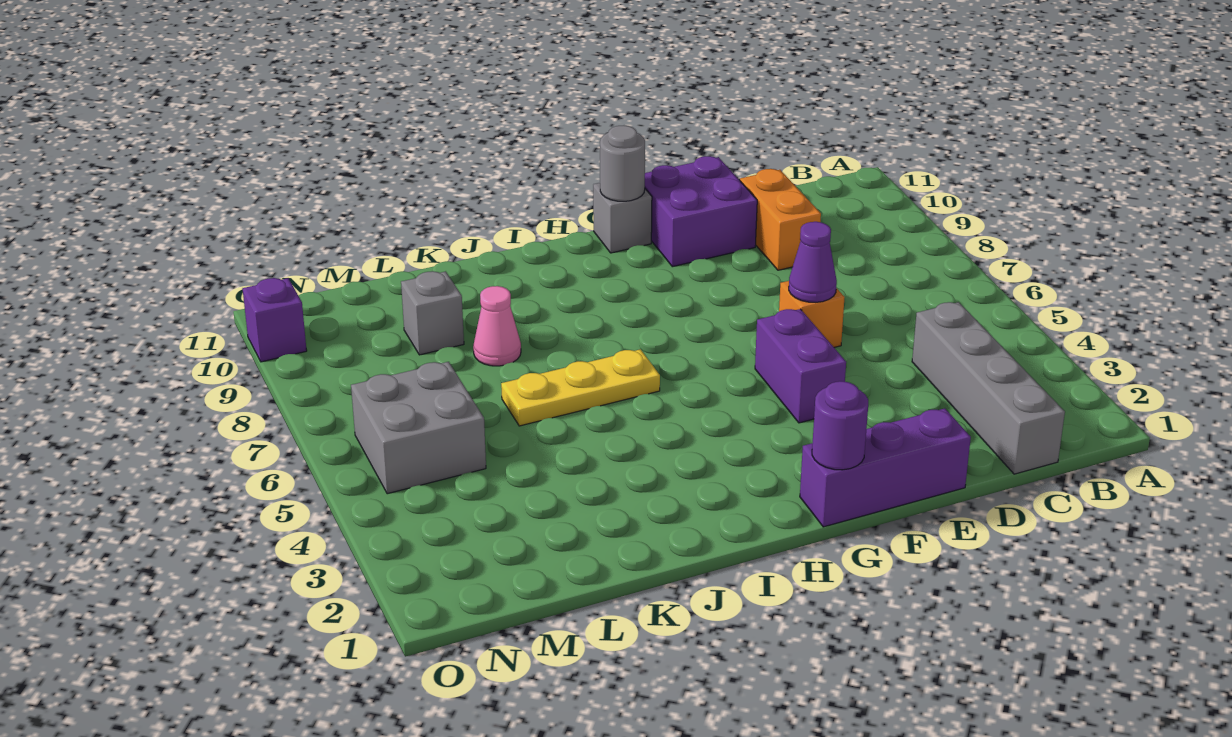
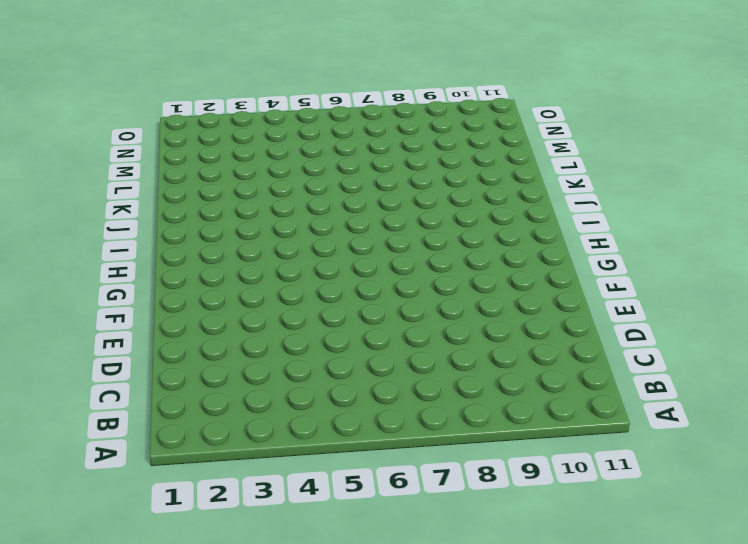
none -> grey 1x4 brick [912,302,1065,474]
none -> orange 1x2 brick [740,169,821,270]
none -> purple 1x3 brick [800,408,971,527]

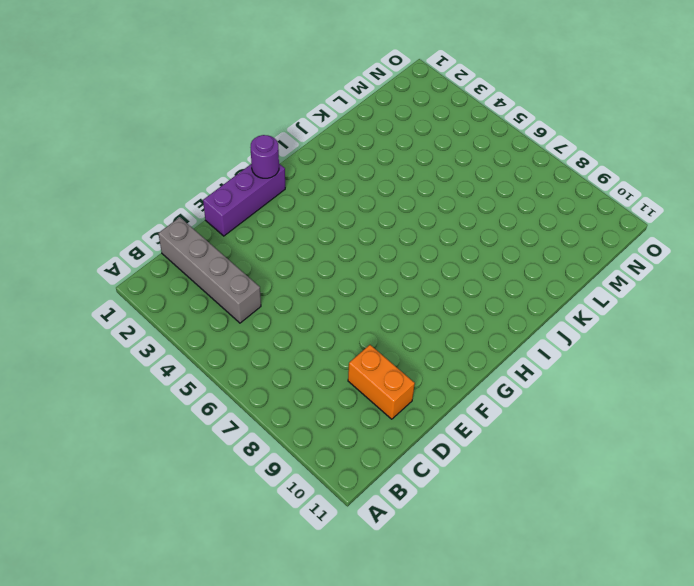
none -> orange 1x1 brick [779,281,845,347]
none -> purple 2x2 brick [645,156,757,267]
none -> purple 1x2 brick [755,309,846,423]

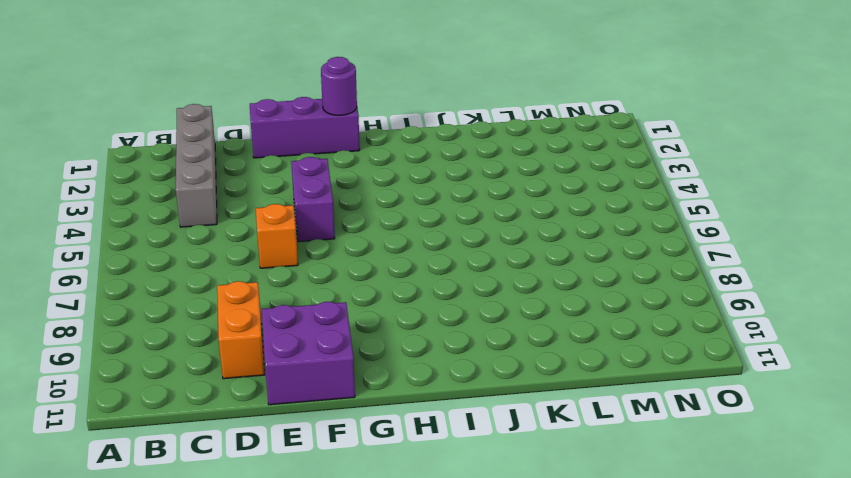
none -> grey 1x1 brick [593,183,652,253]
none -> yellow 1x3 plate [501,349,660,426]
none -> pink 1x1 cone [473,286,521,366]

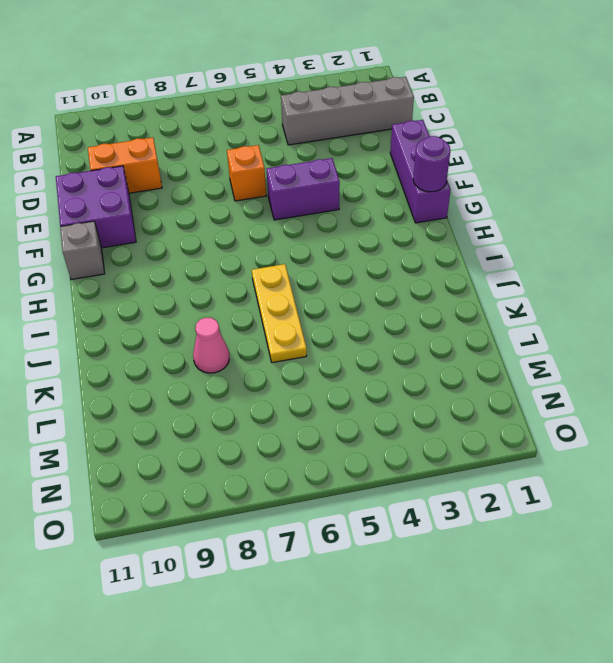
none -> grey 1x1 brick [401,271,464,355]
none -> grey 2x2 brick [351,362,486,494]
none -> purple 1x1 brick [242,278,307,362]

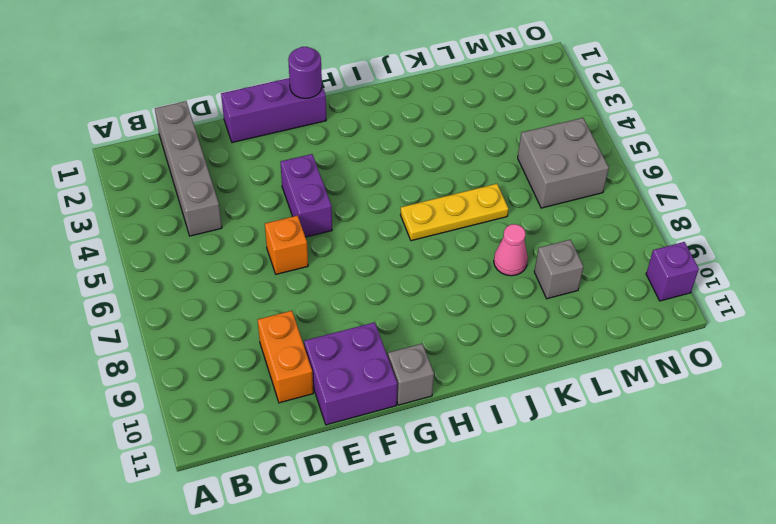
none -> purple 1x1 cone [789,222,837,302]
none -> grey 1x1 round brick [600,126,645,201]

